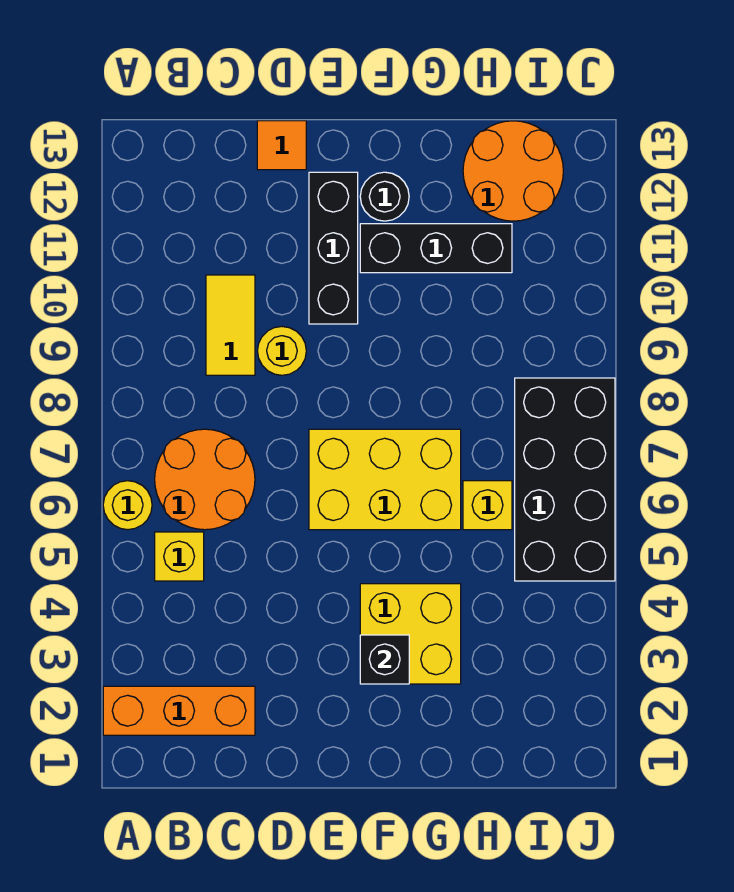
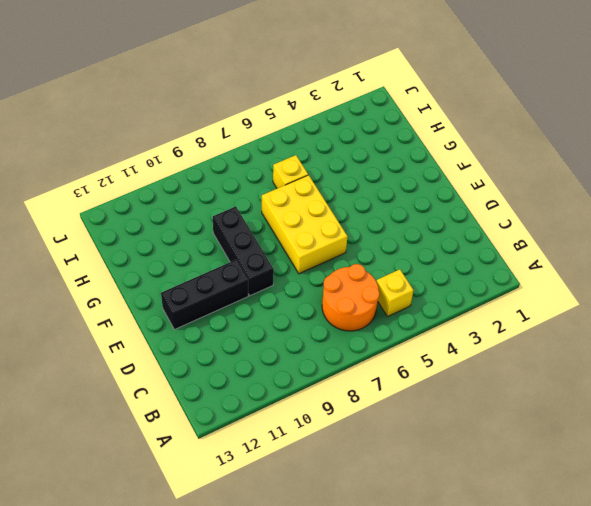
black 1x3 brick [213,207,274,296] -> black 1x3 brick moved to [360,224,512,273]
none -> orange 1x3 brick [103,686,255,735]
none -> yellow 1x1 round brick [103,481,152,530]
none -> yellow 1x2 tile [206,275,255,375]

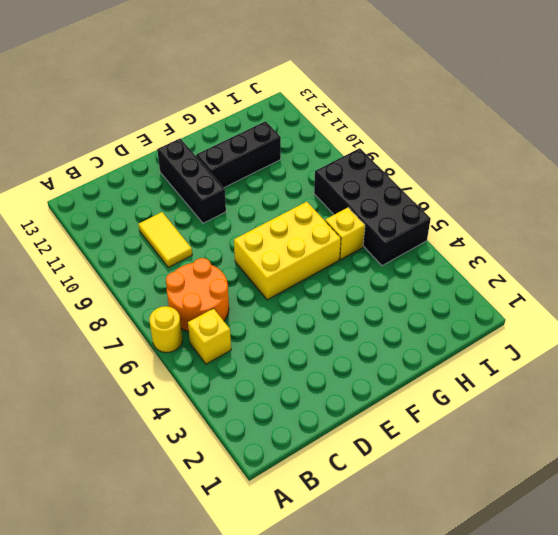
none -> orange 1x3 brick [103,686,255,735]
none -> yellow 1x1 round brick [258,327,306,375]
none -> orange 1x1 tile [257,121,306,170]

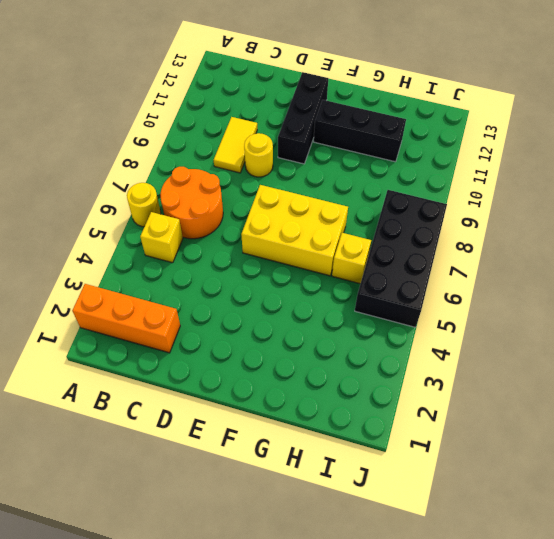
none -> orange 1x1 tile [257,121,306,170]
none -> yellow 2x2 brick [360,584,461,684]
none -> black 1x1 round brick [360,172,409,221]

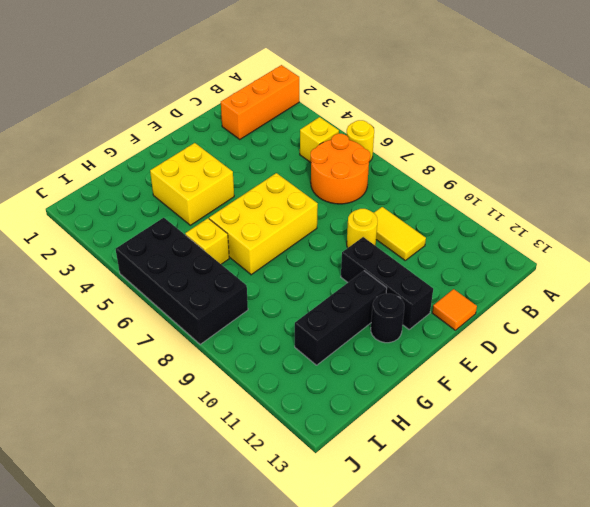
none -> orange 2x2 round brick [463,121,563,221]
none -> black 1x1 brick [360,635,409,684]

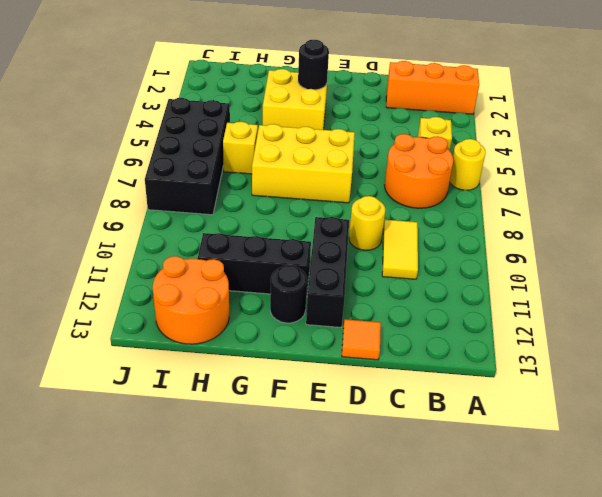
black 1x1 round brick [298,40,329,90] -> black 1x1 brick [360,635,409,684]

